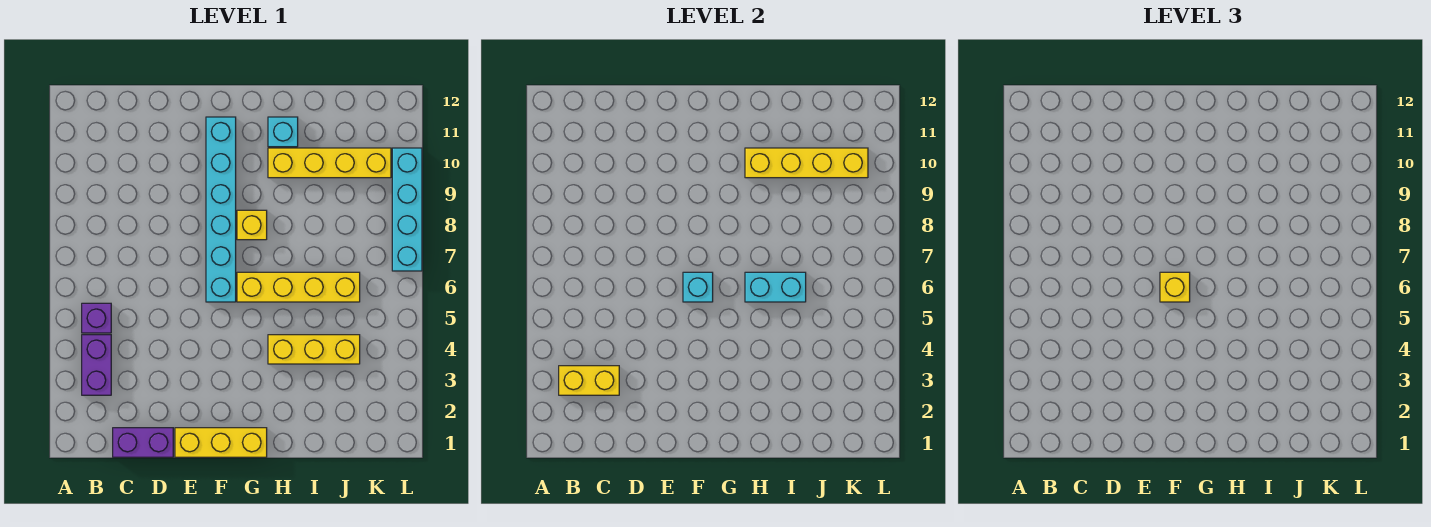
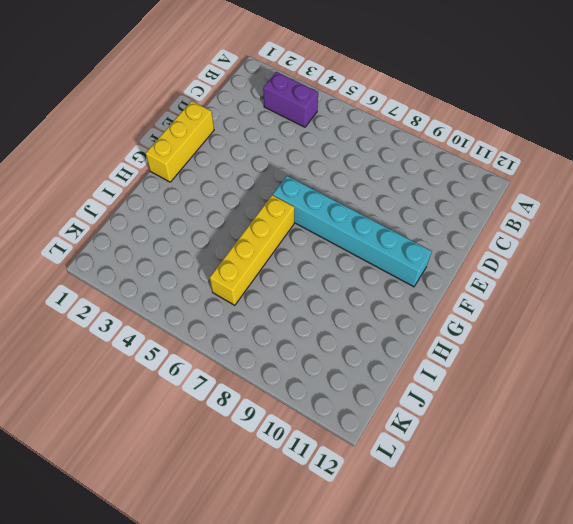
none -> purple 1x1 brick [82,303,111,333]
none -> purple 1x2 brick [113,428,173,457]
none -> yellow 1x1 brick [237,210,267,240]

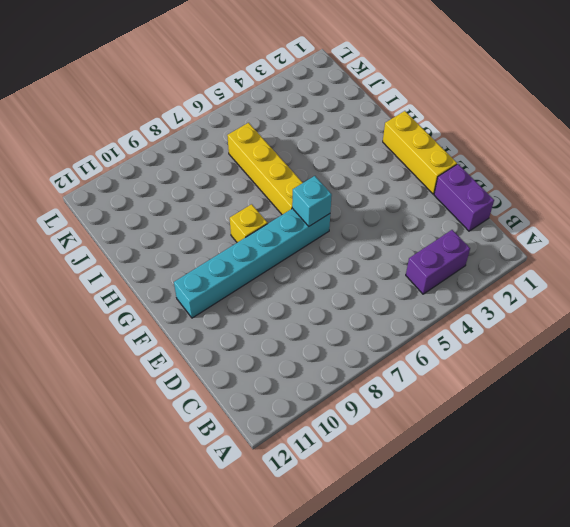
none -> purple 1x1 brick [82,303,111,333]
none -> yellow 1x3 brick [268,335,360,364]
none -> yellow 1x4 brick [268,148,391,178]

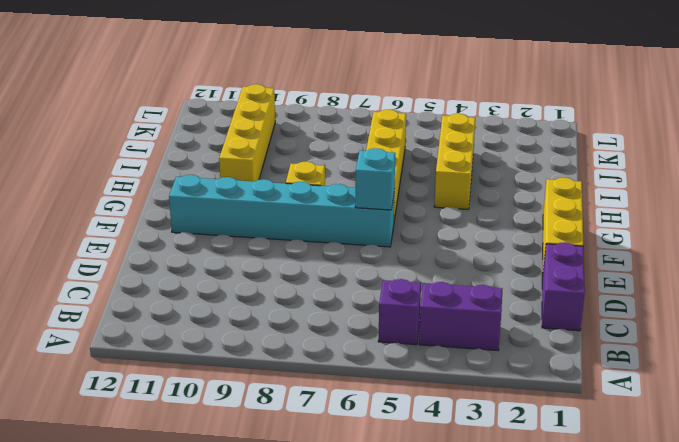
none -> cyan 1x1 brick [268,117,298,147]
none -> cyan 1x4 brick [392,148,422,271]
none -> yellow 1x2 brick [559,366,619,395]

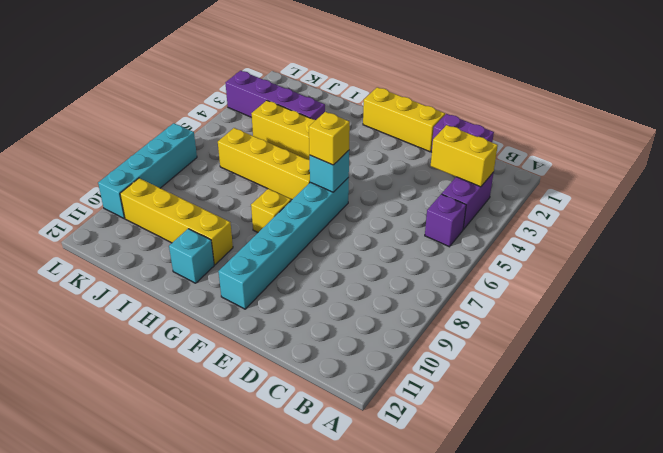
purple 1x4 brick [226,71,325,120] -> none
none -> cyan 1x2 brick [745,272,806,302]
none -> yellow 1x4 brick [745,148,868,178]

